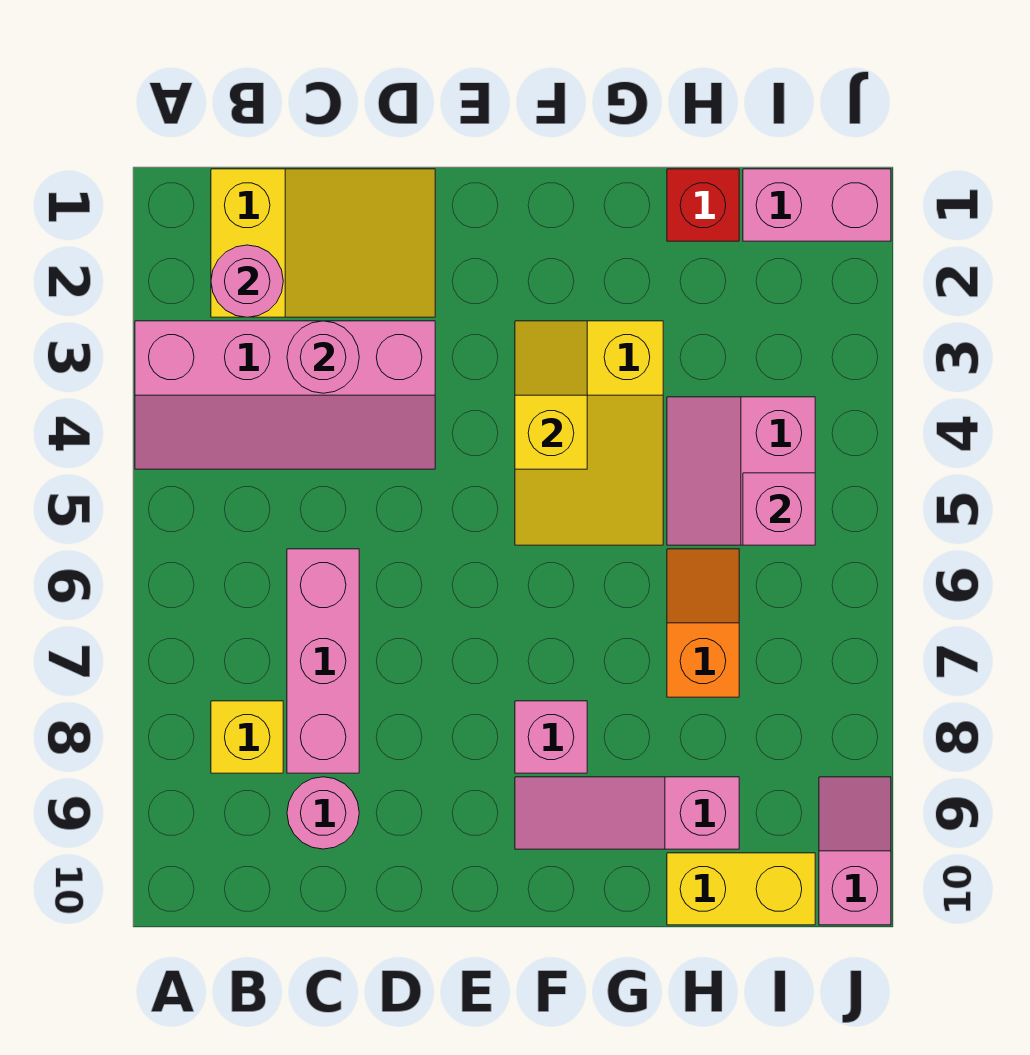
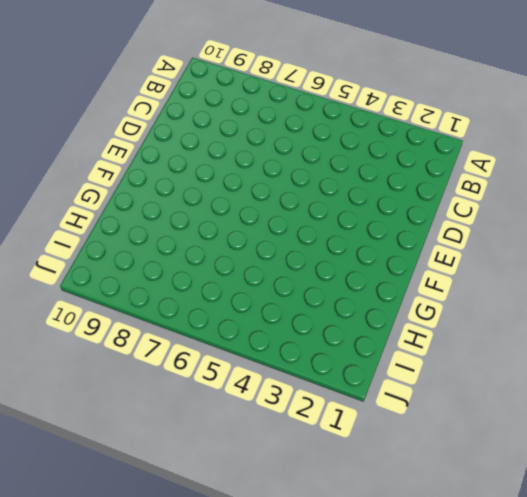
none -> pink 2x4 slope [135,321,435,469]
none -> yellow 2x3 slope [211,169,435,317]
none -> yellow 1x1 brick [211,701,283,773]

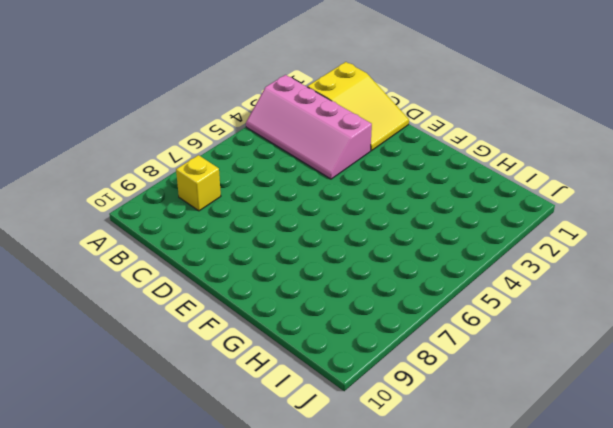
none -> pink 1x3 brick [287,549,359,773]
none -> pink 1x1 round brick [287,777,359,849]
none -> yellow 2x3 slope [515,321,663,545]

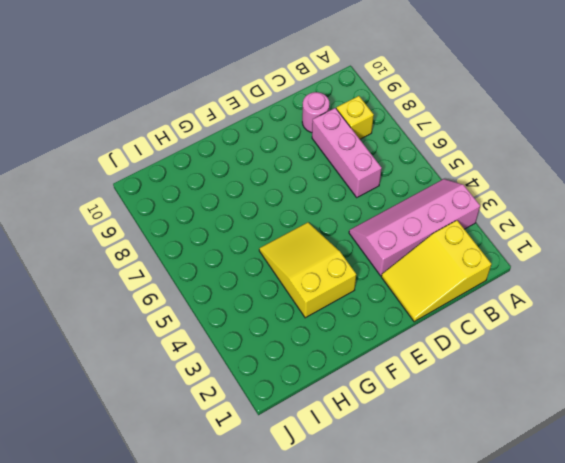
none -> pink 1x1 brick [515,701,587,773]
none -> pink 1x3 slope [515,777,739,849]
none -> red 1x1 brick [667,169,739,241]

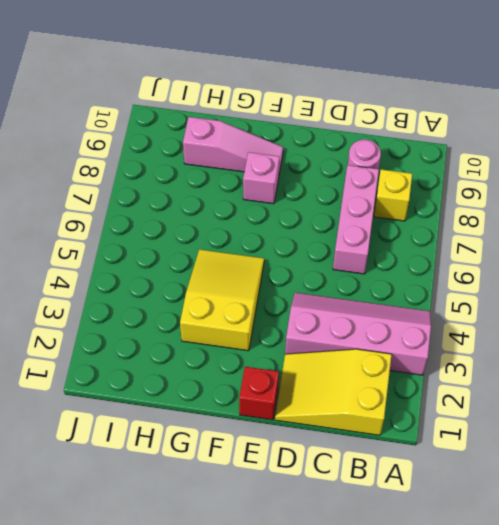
red 1x1 brick [239,367,279,420] -> red 1x1 brick moved to [667,169,739,241]
none -> pink 2x2 slope [667,397,815,545]
none -> orange 1x2 slope [667,549,739,697]
none -> yellow 1x2 brick [667,853,815,925]

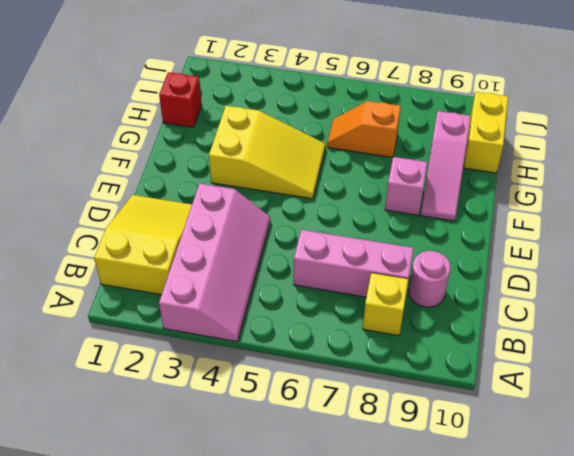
none -> pink 2x2 slope [667,397,815,545]
none -> pink 1x2 brick [743,169,891,241]
none -> pink 1x2 slope [819,777,891,925]

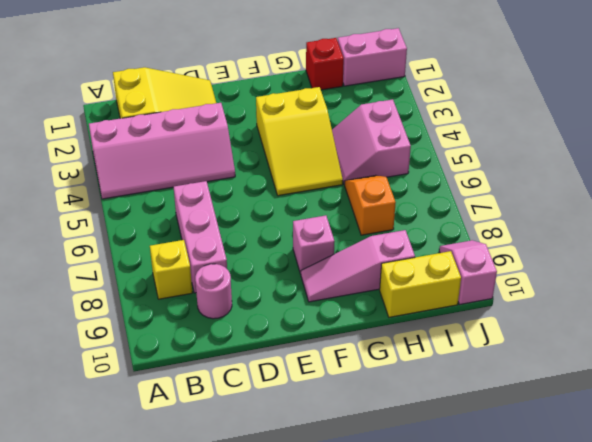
none -> pink 1x1 round brick [211,245,283,317]
none -> pink 1x1 round brick [287,321,359,393]
none -> yellow 1x2 slope [515,321,587,469]

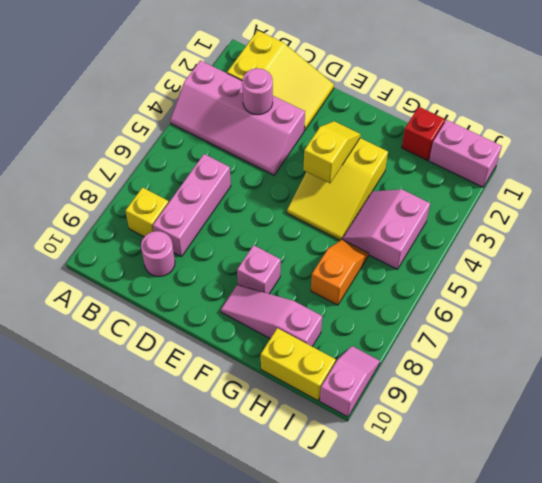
none -> pink 1x1 round brick [211,245,283,317]
none -> pink 1x1 brick [743,473,815,545]

